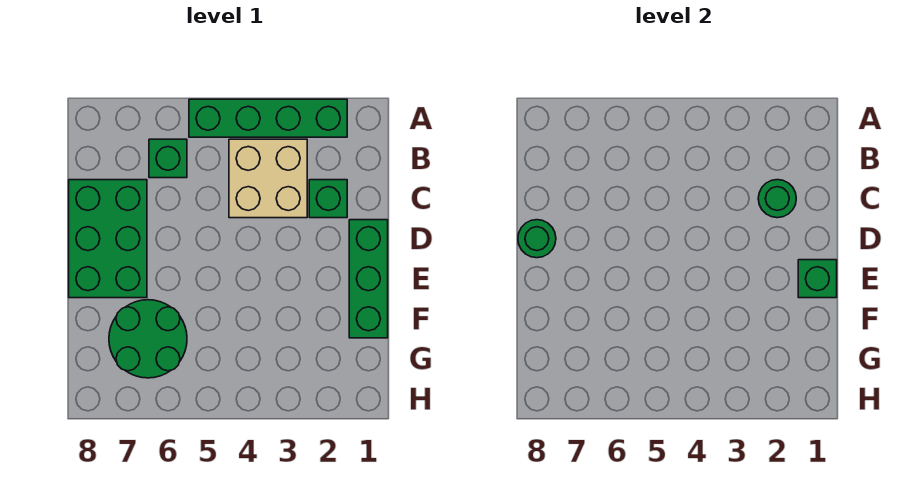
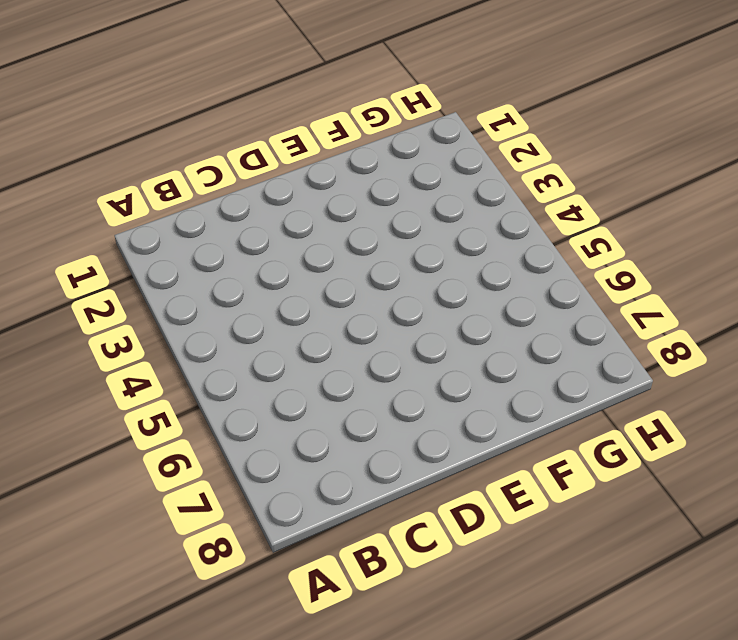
none -> green 1x4 brick [189,99,347,137]
none -> tan 2x2 brick [229,139,307,218]

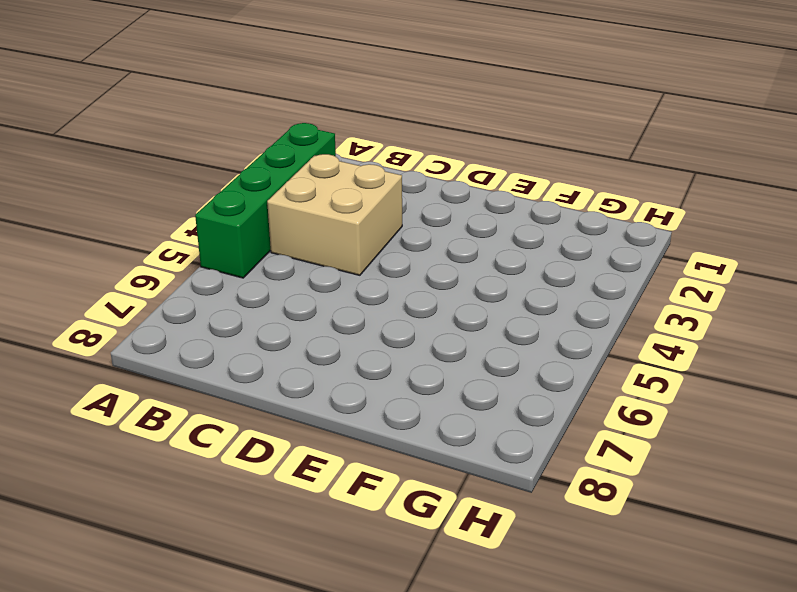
none -> green 1x1 brick [149,139,187,178]
none -> green 1x1 brick [309,180,347,218]

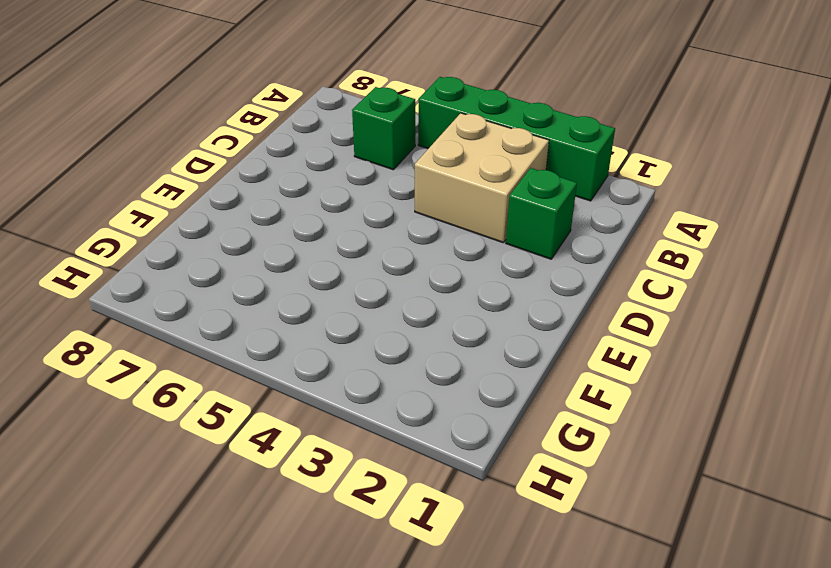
none -> green 2x3 brick [69,180,147,298]
none -> green 1x3 brick [349,220,388,338]

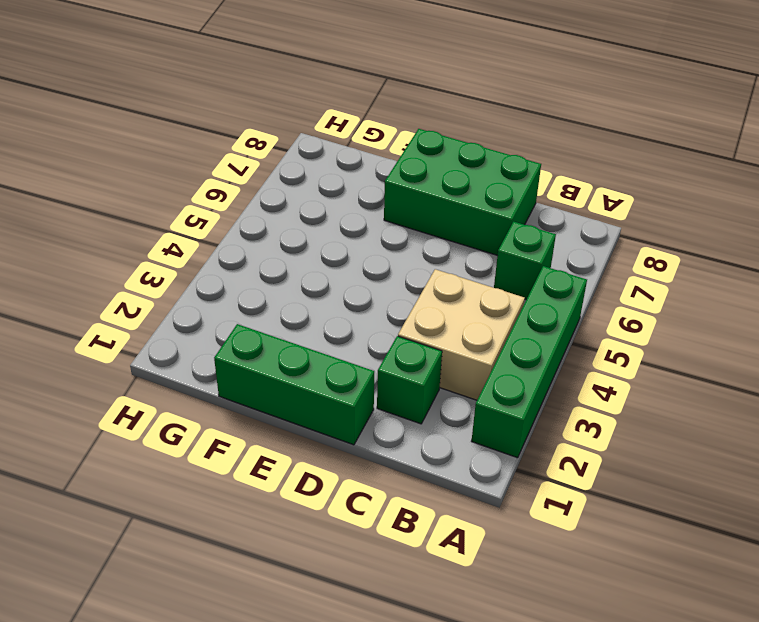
none -> green 2x2 round brick [109,300,187,378]
none -> green 1x1 round brick [758,180,796,218]

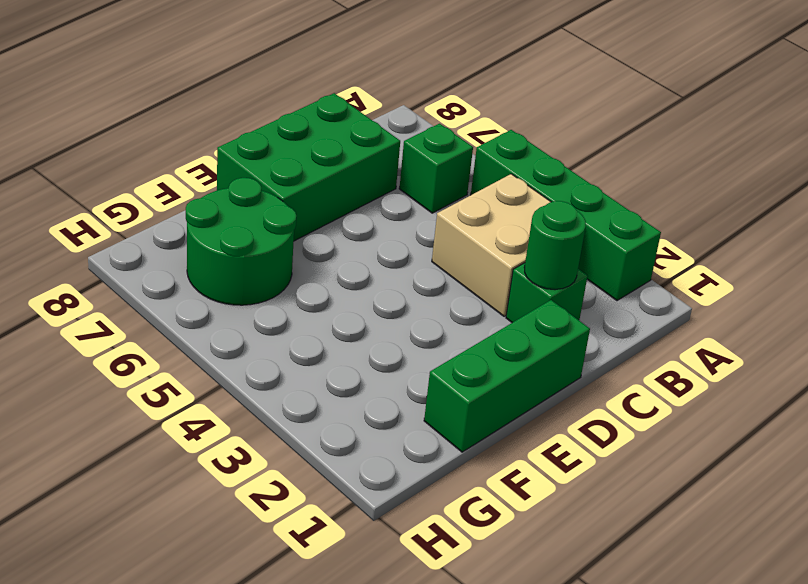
none -> green 1x1 round brick [518,220,556,258]
none -> green 1x1 brick [798,260,837,298]

